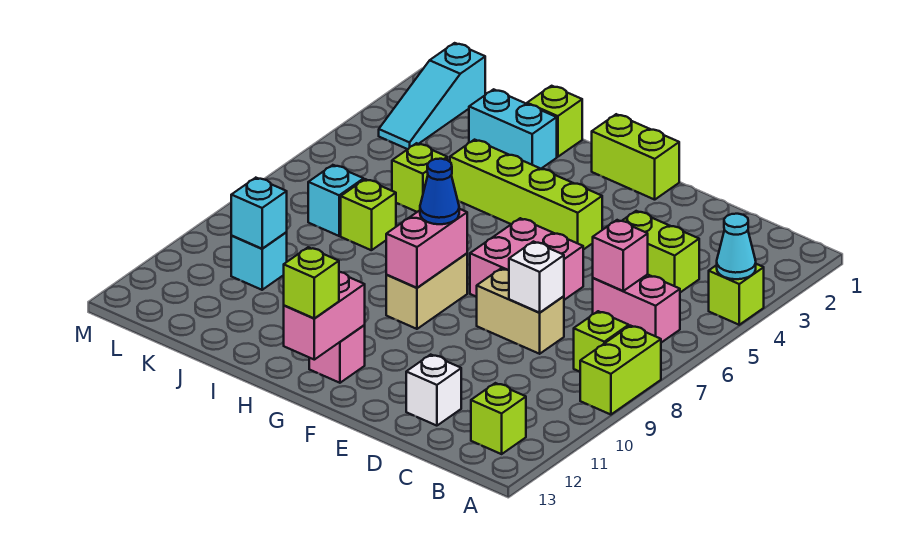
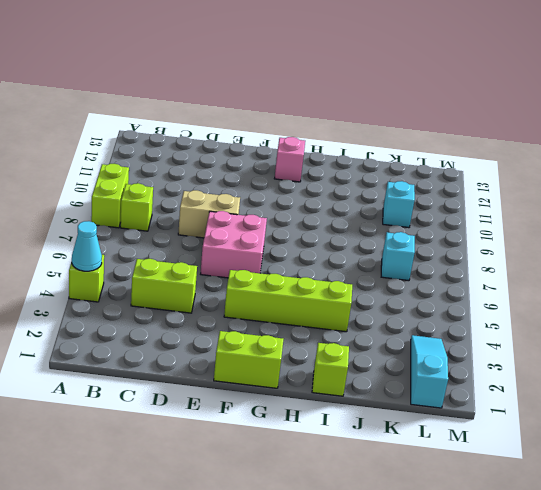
none -> pink 1x2 brick [593,274,680,343]
none -> lime 1x1 brick [471,383,526,454]
none -> white 1x1 brick [406,355,461,426]

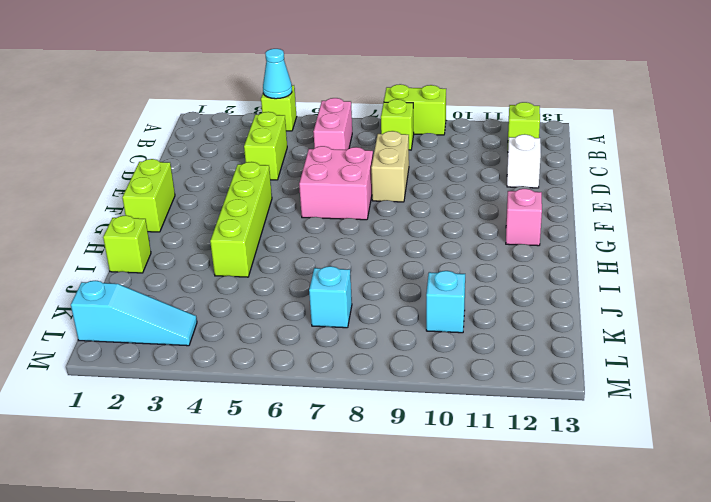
none -> tan 1x2 brick [386,253,467,329]
none -> cyan 1x2 brick [469,89,557,169]
none -> lime 1x1 brick [392,143,447,212]

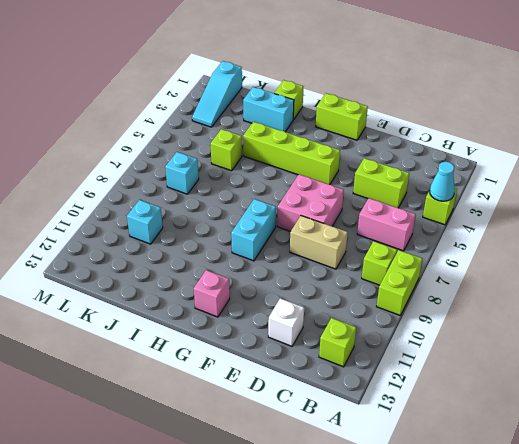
cyan 1x2 brick [231,199,276,261] -> tan 1x2 brick [386,253,467,329]
none -> lime 1x1 brick [341,179,396,250]
none -> pink 1x1 brick [593,220,648,291]
none -> white 1x1 brick [509,242,564,313]

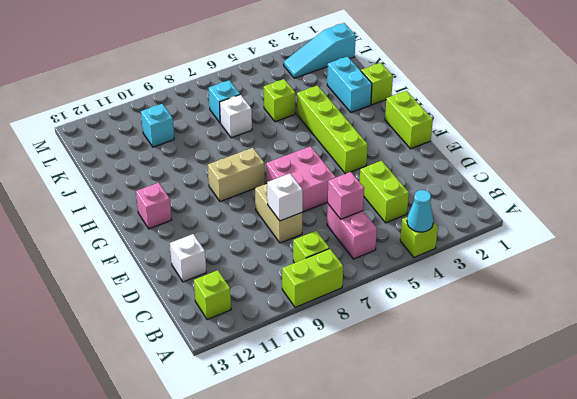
white 1x1 brick [220,94,252,138] -> lime 1x1 brick [341,179,396,250]
none -> pink 1x2 brick [386,209,467,288]
none -> pink 1x2 brick [284,272,365,360]
none -> cyan 1x1 brick [231,178,287,249]

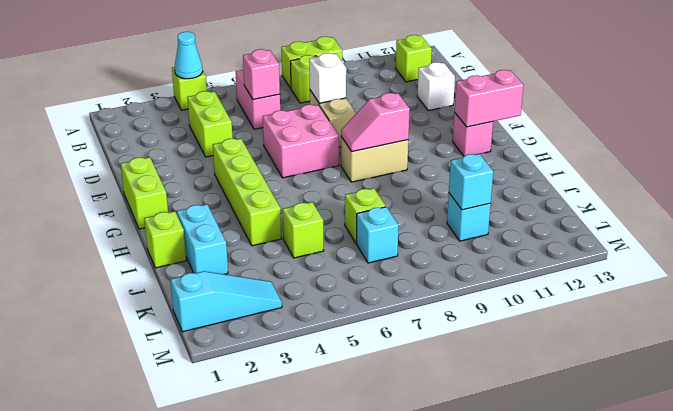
pink 1x2 slope [341,93,410,152] -> pink 1x2 brick [386,209,467,288]
none -> blue 1x1 cone [420,159,459,224]
none -> lime 1x1 brick [284,247,339,319]

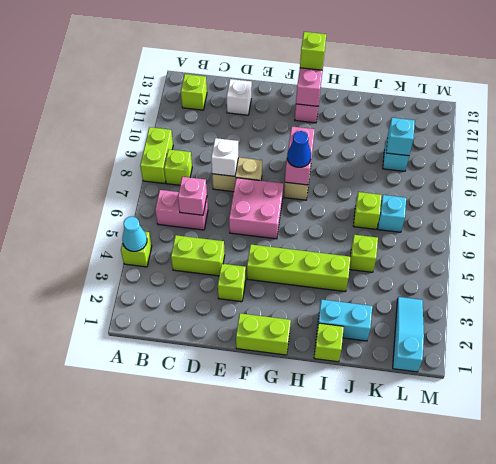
lime 1x1 brick [218,264,246,302] -> none

